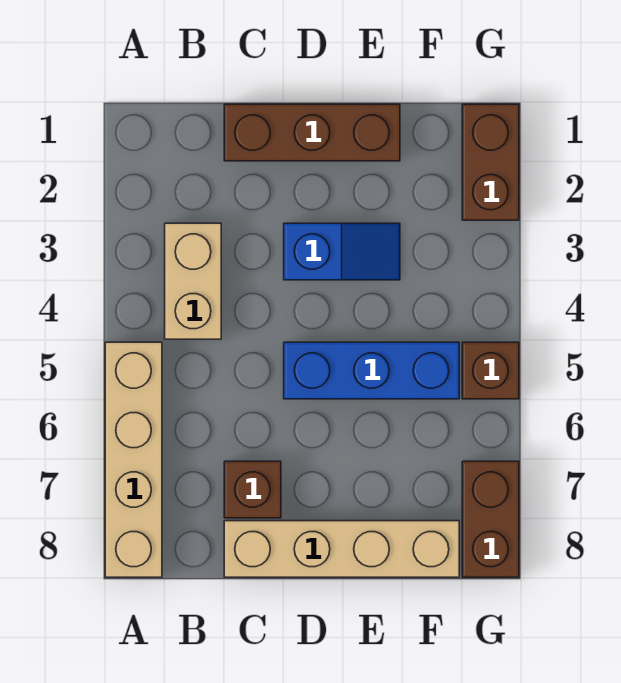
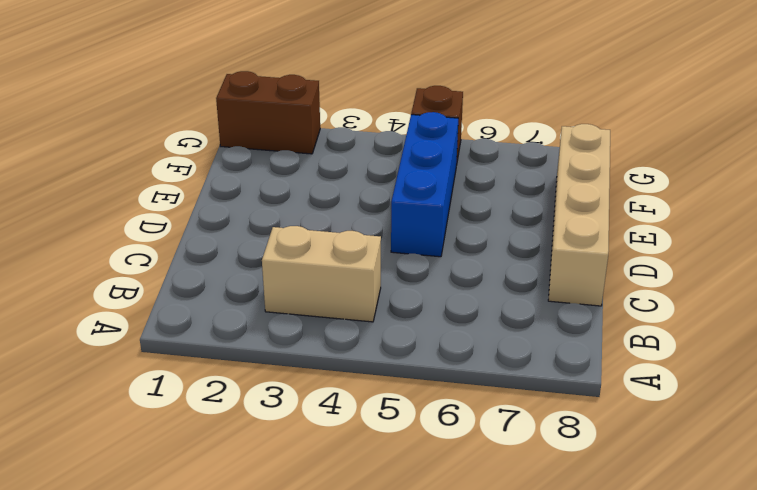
none -> tan 1x4 brick [105,342,162,577]
none -> brown 1x3 brick [224,104,400,161]

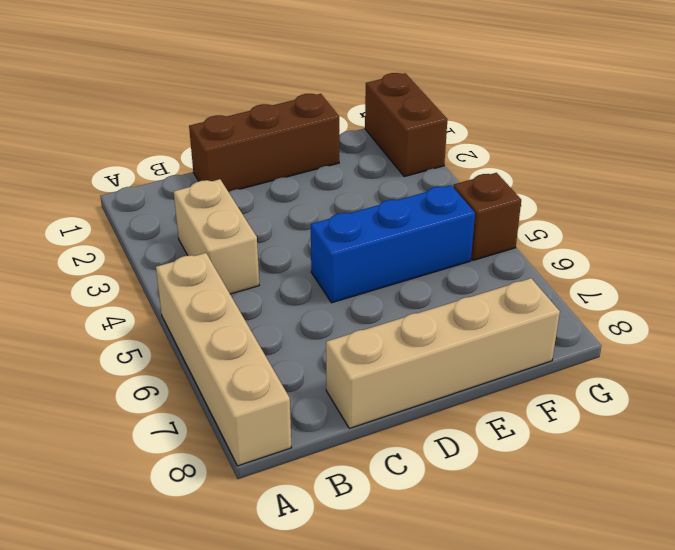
none -> brown 1x1 brick [224,461,281,518]
none -> blue 1x2 slope [284,223,400,280]

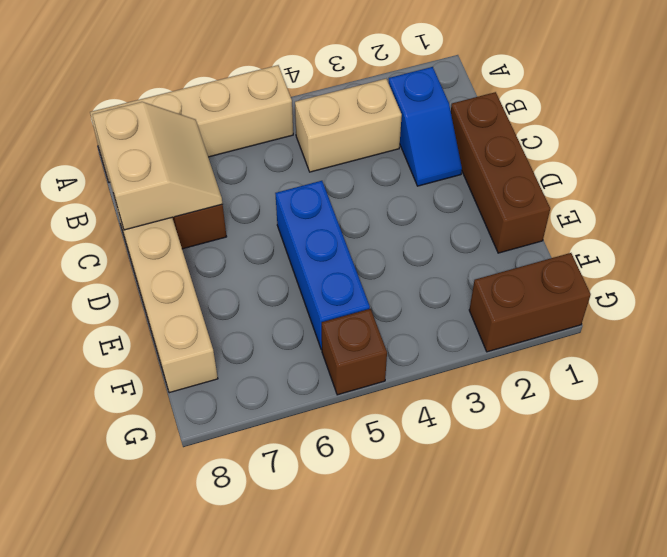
blue 1x2 slope [388,67,462,186] -> blue 1x2 slope moved to [284,223,400,280]
tan 2x2 slope [92,102,223,230] -> none
none -> brown 1x2 brick [462,461,519,577]

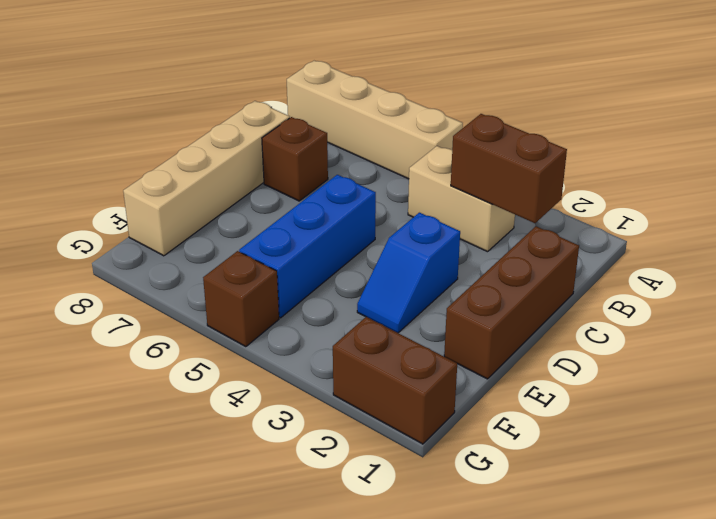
brown 1x2 brick [451,114,567,223] -> brown 1x2 brick moved to [462,461,519,577]

